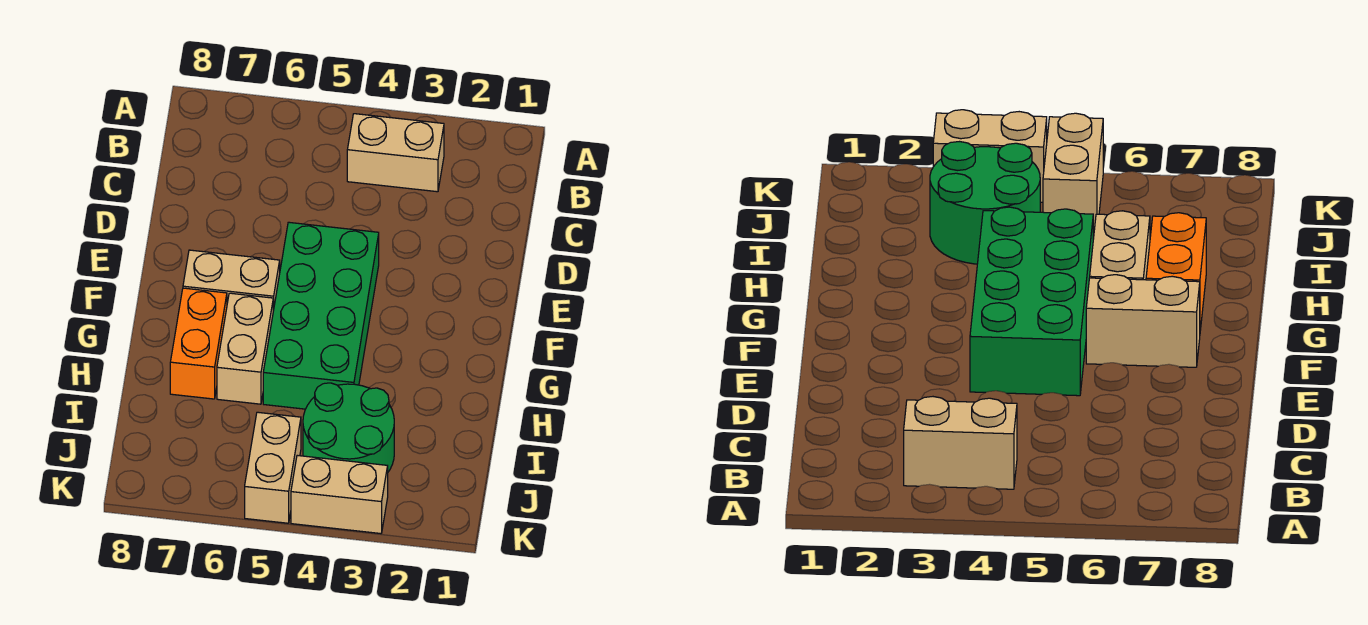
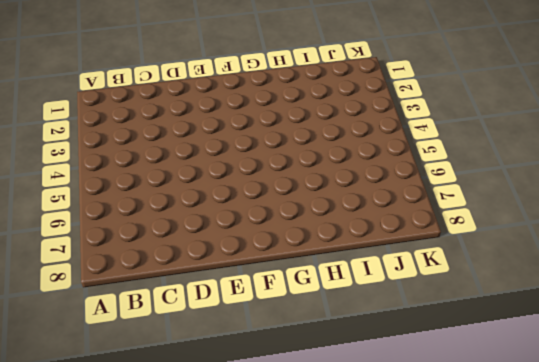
none -> tan 1x2 brick [347,114,444,192]
none -> green 2x4 brick [263,222,379,409]

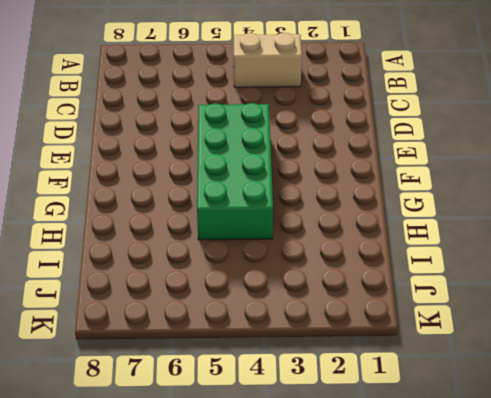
none -> tan 1x2 brick [183,250,280,311]
none -> tan 1x2 brick [217,293,273,404]

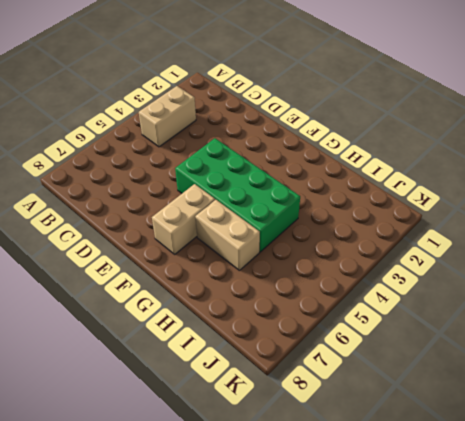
none -> orange 1x2 brick [170,288,227,399]
none -> green 2x2 round brick [303,383,394,472]

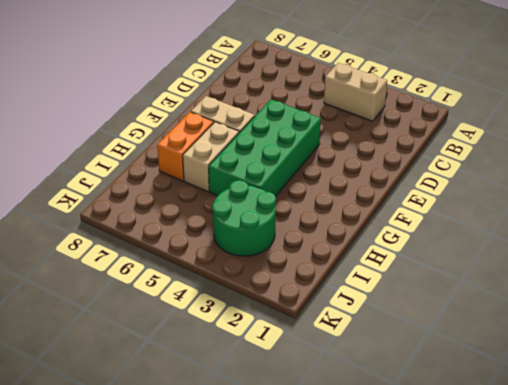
none -> tan 1x2 brick [245,412,301,523]
none -> tan 1x2 brick [291,455,388,534]

